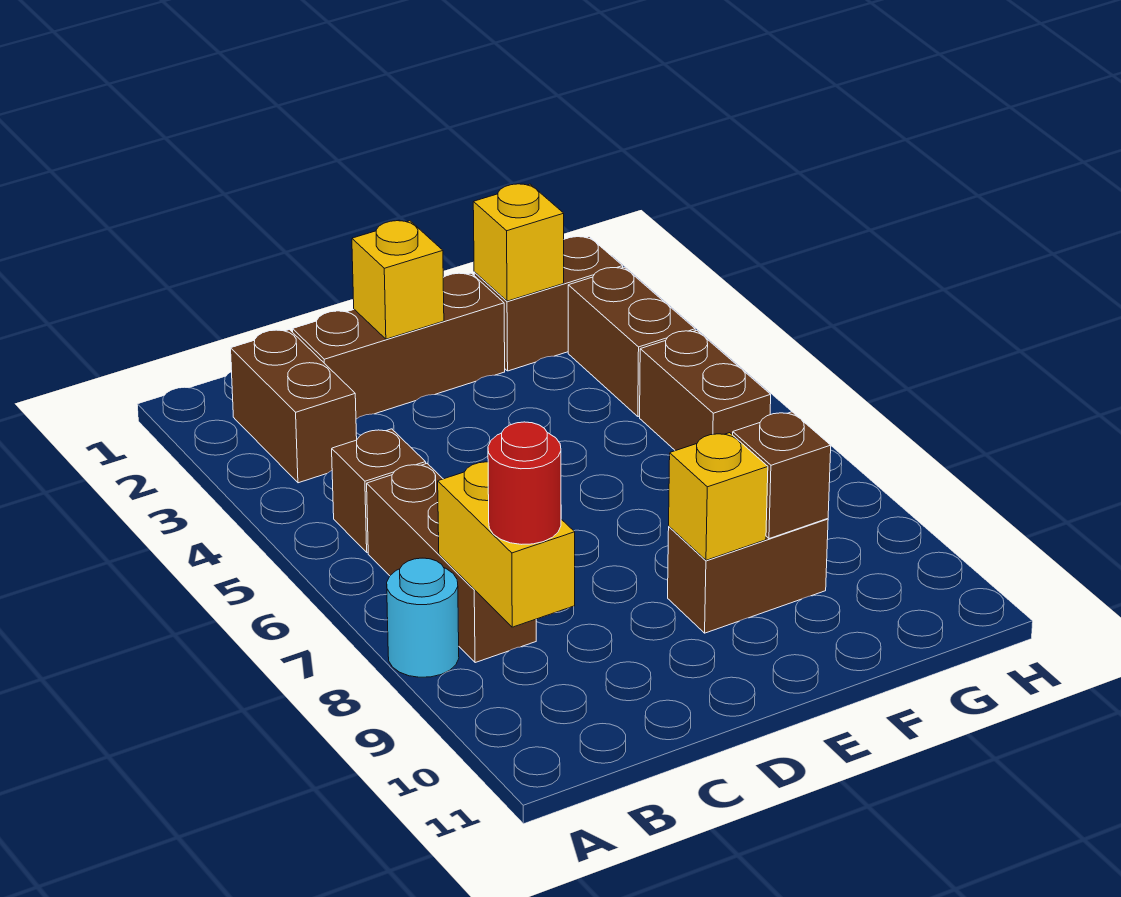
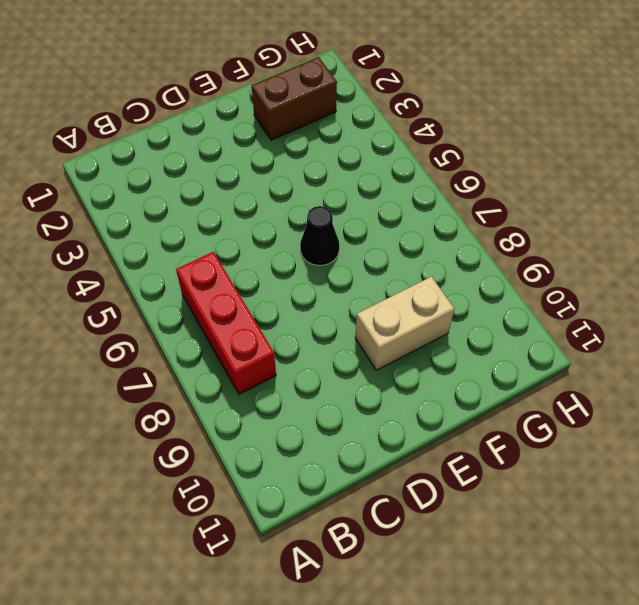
red 1x3 brick [176,252,276,394] -> brown 1x3 brick [367,464,536,663]
black 1x1 cone [300,206,339,266] -> none
tan 1x2 brick [355,277,455,370] -> brown 1x2 brick [668,519,828,633]
none -> cyan 1x1 round brick [387,558,459,677]
none -> brown 1x2 brick [231,330,357,483]
none -> brown 1x1 brick [332,429,426,552]

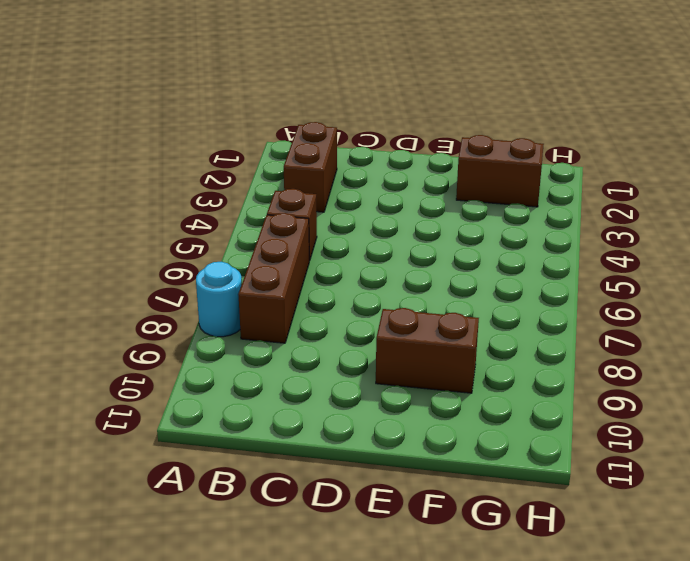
none -> brown 1x3 brick [293,273,505,419]
none -> brown 1x2 brick [568,267,695,417]
none -> brown 1x2 brick [640,331,771,451]

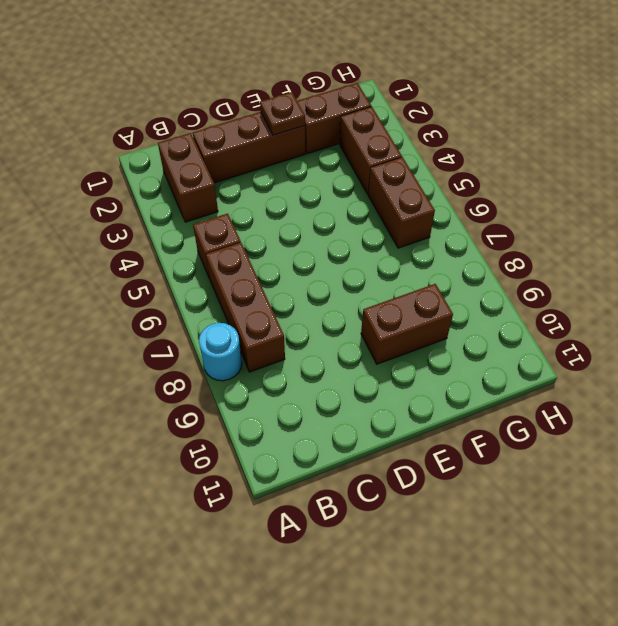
brown 1x1 plate [260,92,305,135] -> none
none -> yellow 1x2 brick [438,462,575,627]
none -> yellow 1x1 brick [352,221,444,339]
none -> yellow 1x1 brick [669,433,768,560]

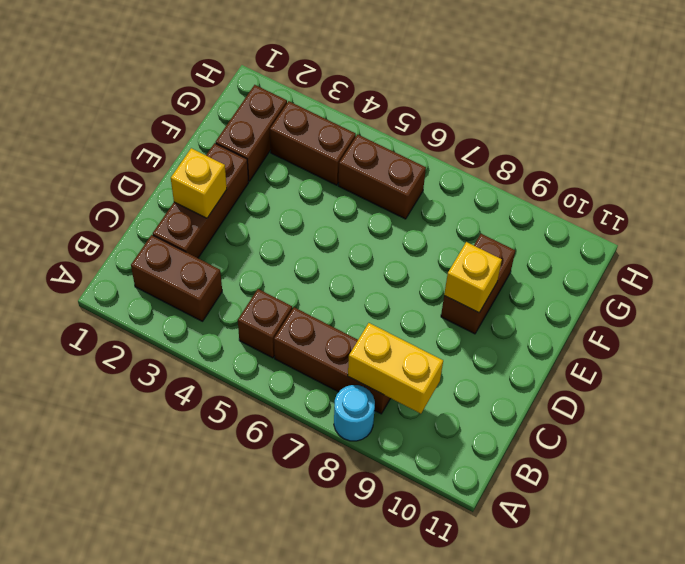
none -> yellow 1x1 brick [473,184,564,301]
none -> brown 1x1 brick [733,412,831,539]
none -> red 1x1 round brick [488,422,561,544]

